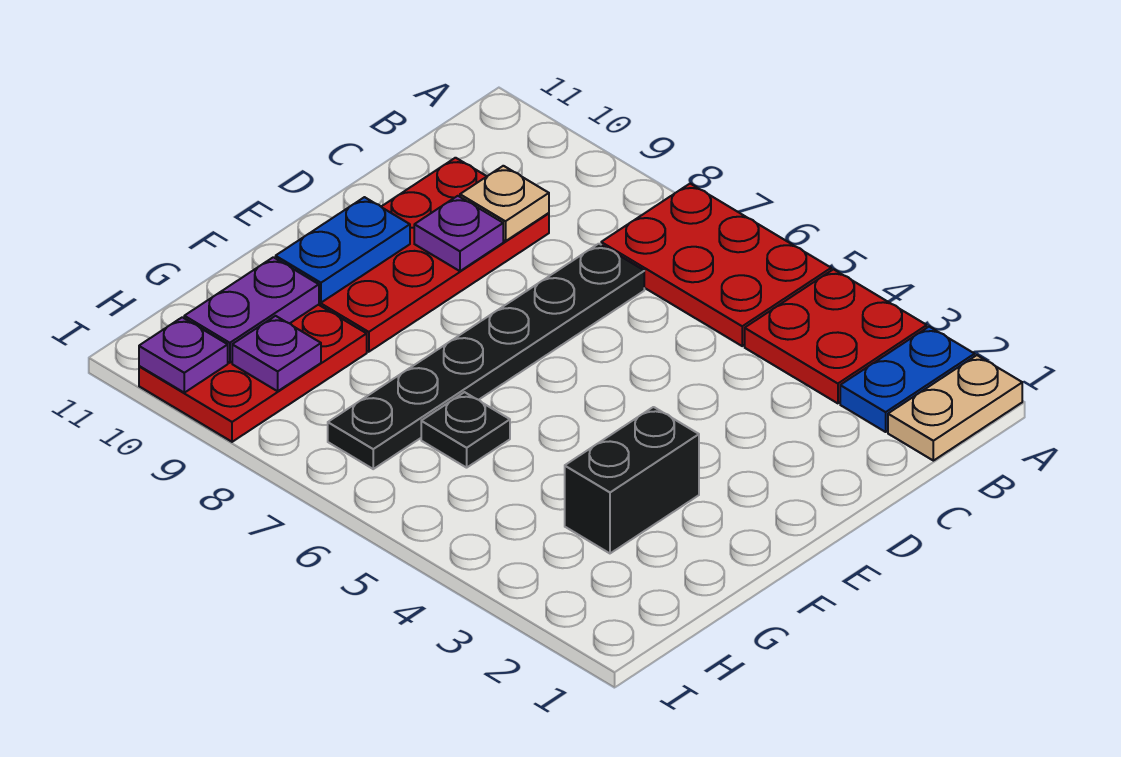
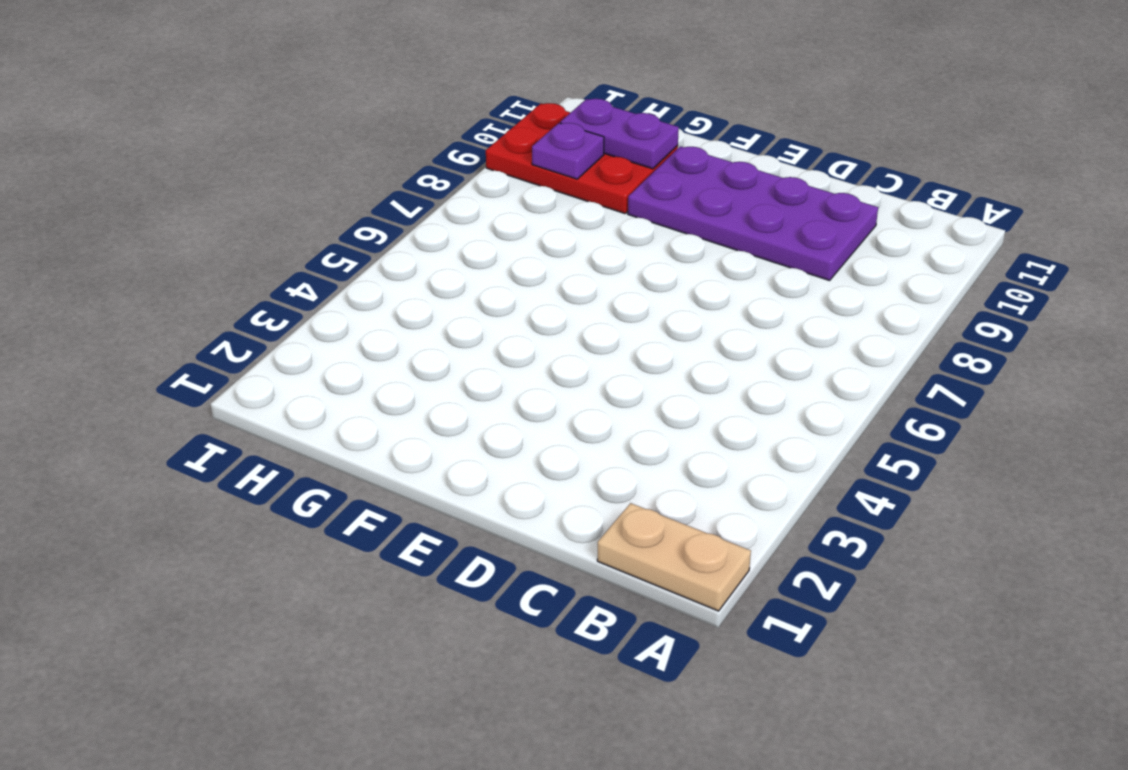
purple 2x4 plate [628,146,878,281] -> red 2x4 plate [319,158,549,352]
none -> blue 1x2 plate [840,327,975,432]
none -> red 2x2 plate [745,269,927,403]
none -> red 2x3 plate [601,184,831,346]

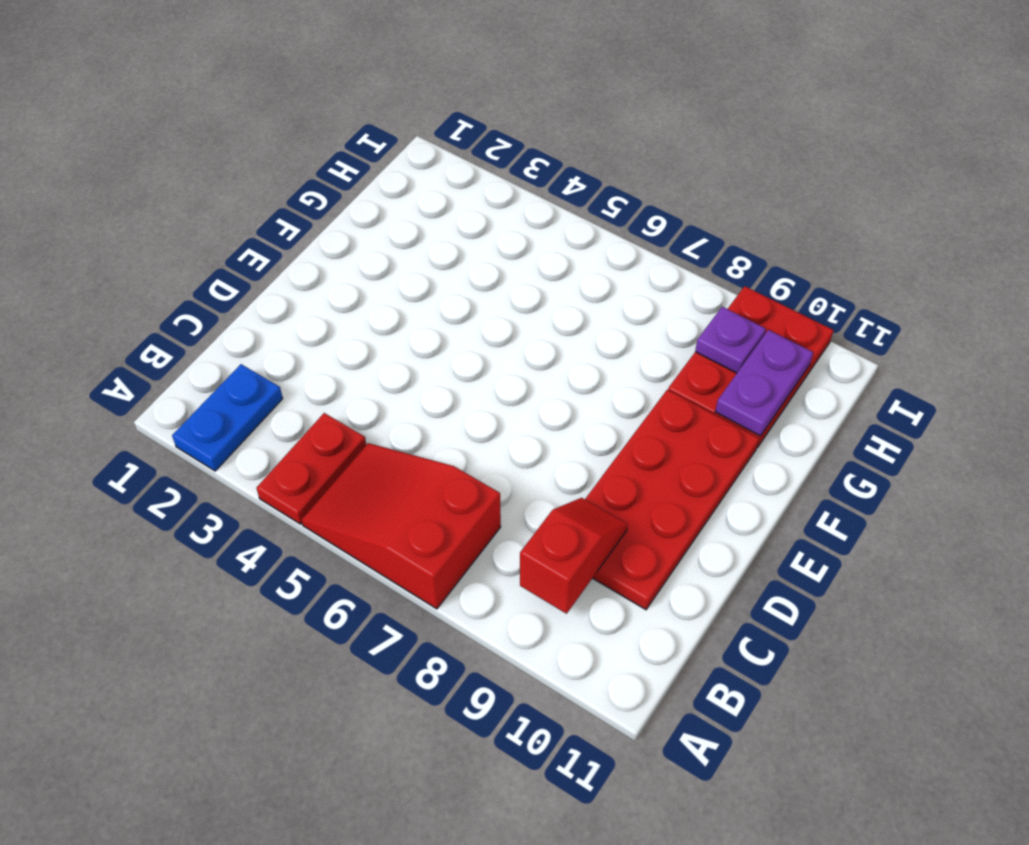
red 1x2 plate [257,413,366,524] -> red 2x2 plate [745,269,927,403]
red 2x3 slope [302,443,501,609] -> red 2x3 plate [601,184,831,346]
red 1x2 slope [520,498,628,614] -> tan 1x1 plate [460,166,549,241]
none -> tan 1x2 plate [888,355,1022,461]
none -> black 1x6 plate [328,244,644,469]
none -> black 1x2 brick [565,407,699,553]

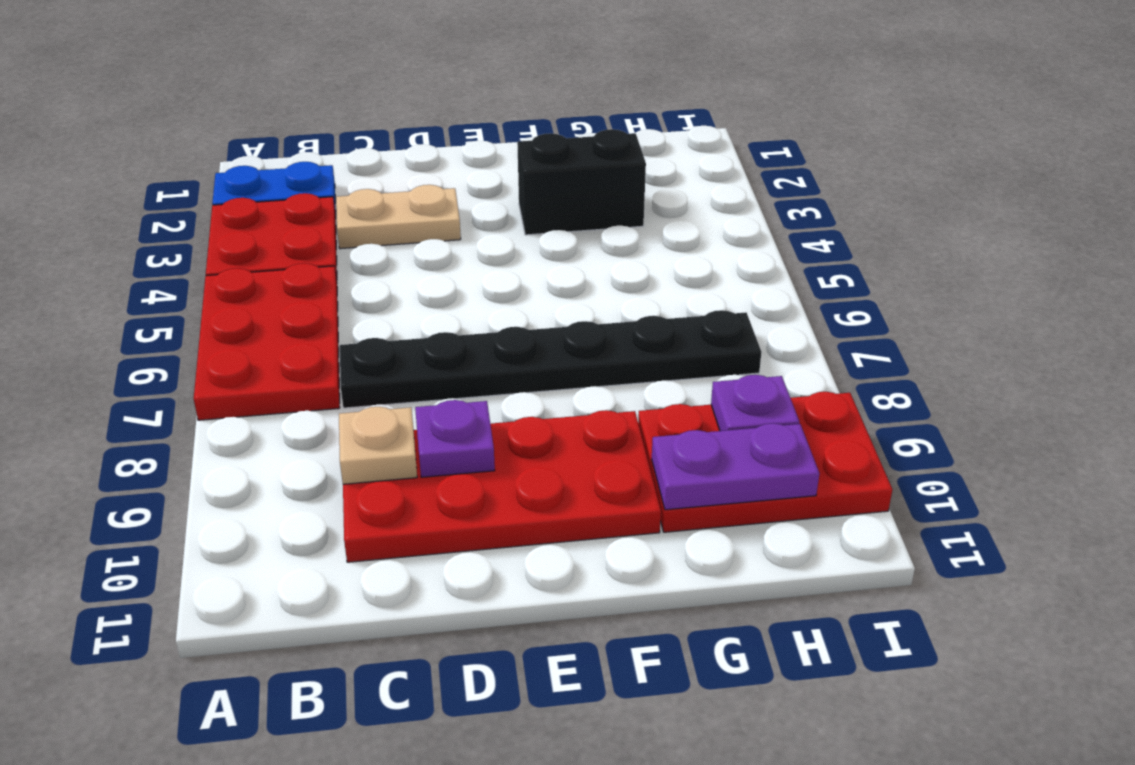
tan 1x2 plate [336,185,461,249] -> tan 1x2 plate moved to [888,355,1022,461]
none -> black 1x1 plate [421,392,510,468]
none -> blue 1x2 plate [276,197,410,303]
none -> purple 1x1 plate [139,317,228,393]

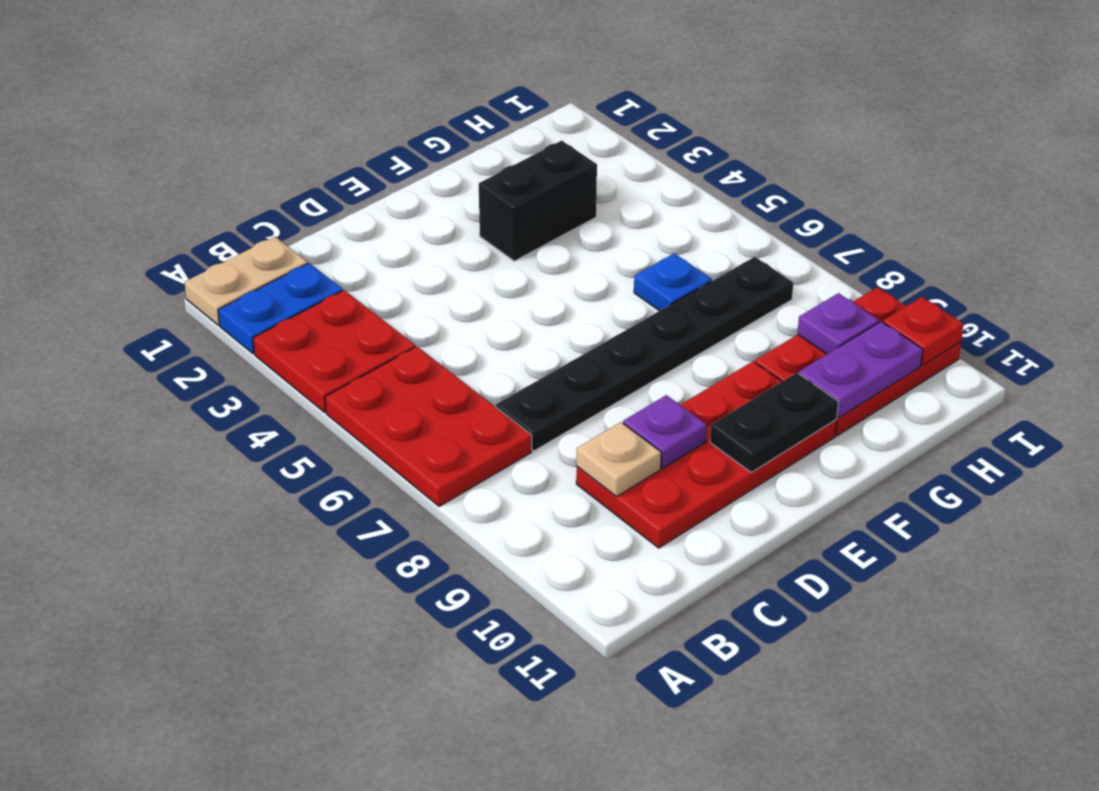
black 1x2 plate [710,373,838,473] -> blue 1x2 plate [276,197,410,303]
blue 1x1 plate [634,253,712,311] -> black 1x1 plate [421,392,510,468]
red 1x1 plate [883,297,964,365] -> purple 1x1 plate [139,317,228,393]

